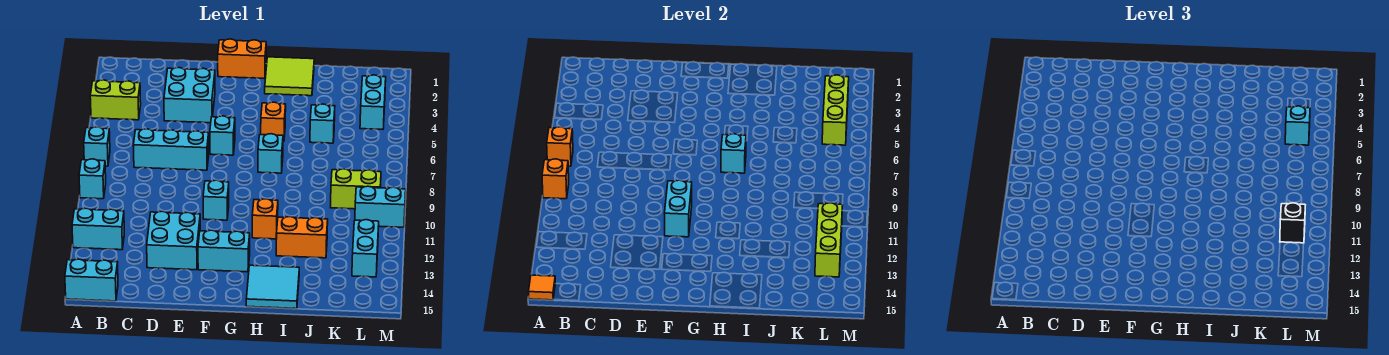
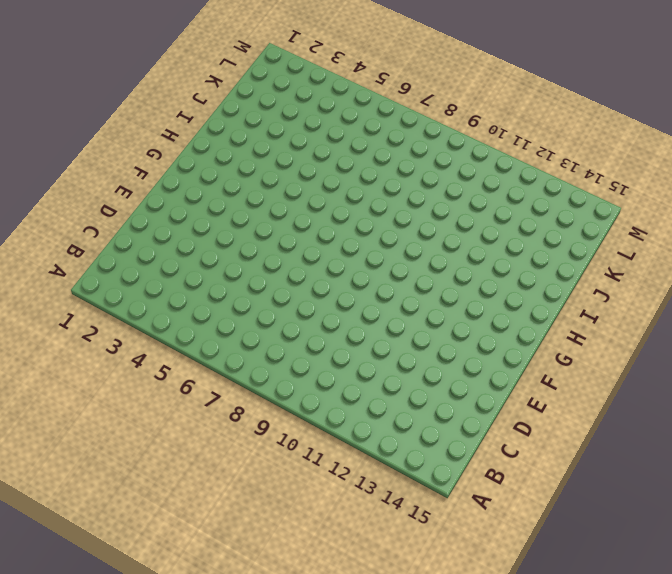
none -> lime 1x2 brick [90,80,141,120]
none -> cyan 1x1 brick [84,127,110,166]
none -> cyan 1x1 brick [79,159,106,199]
none -> cyan 1x2 brick [72,208,124,250]

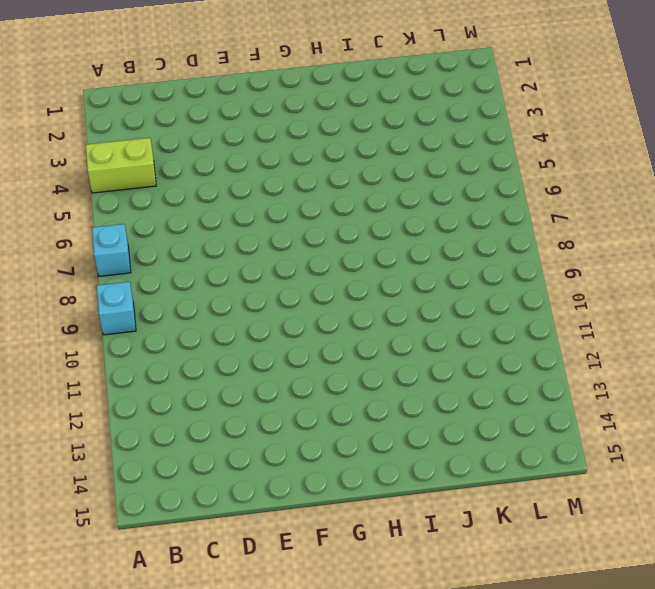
none -> cyan 1x2 brick [72,208,124,250]
none -> cyan 1x2 brick [65,259,118,301]
none -> cyan 1x3 brick [133,129,209,170]
none -> cyan 2x2 brick [164,67,215,123]

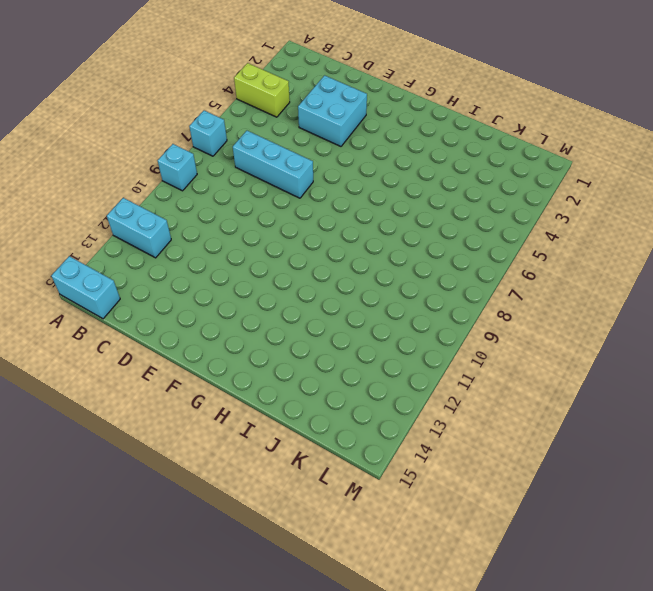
none -> cyan 2x2 brick [147,211,200,270]
none -> orange 1x2 brick [218,39,266,79]
none -> cyan 1x1 brick [210,116,235,155]
none -> cyan 1x1 brick [203,180,229,220]

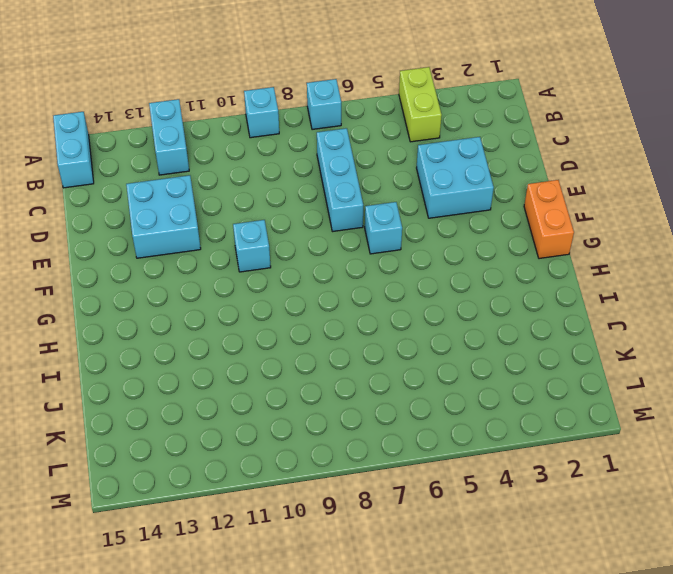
none -> cyan 1x2 brick [198,230,250,272]
none -> lime 2x2 tile [265,57,314,96]
none -> orange 1x1 brick [261,102,286,141]
none -> cyan 1x1 brick [258,134,283,173]

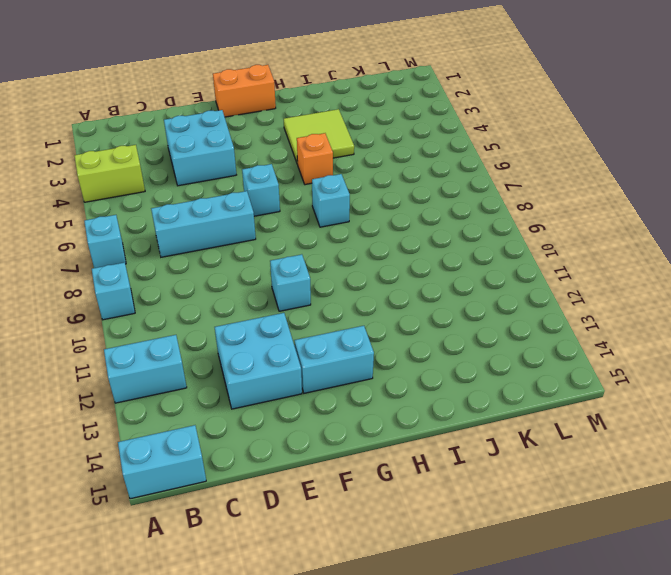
lime 2x2 tile [284,109,354,164] -> lime 2x2 tile moved to [265,57,314,96]
none -> orange 1x1 brick [252,199,278,239]
none -> cyan 2x2 tile [246,265,299,309]
none -> orange 1x2 brick [276,217,328,258]
none -> cyan 1x1 brick [310,104,335,143]

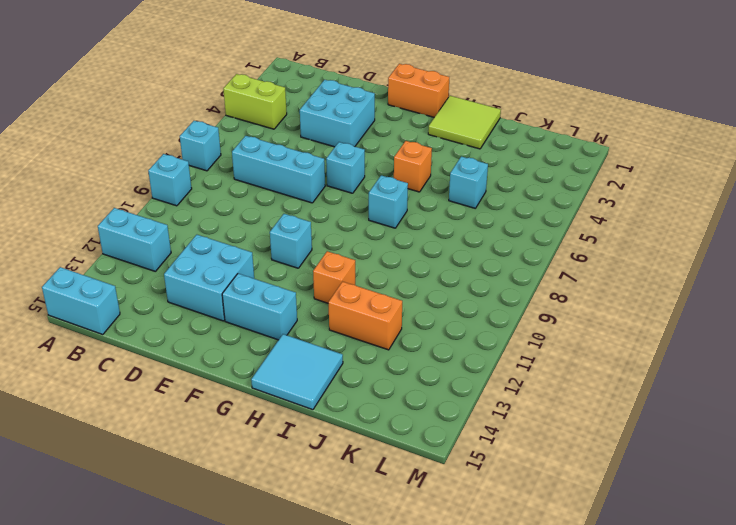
none -> lime 1x2 brick [331,169,381,209]
none -> cyan 1x2 brick [360,75,386,129]
none -> cyan 1x2 brick [355,186,406,227]
none -> cyan 1x2 brick [352,220,379,277]

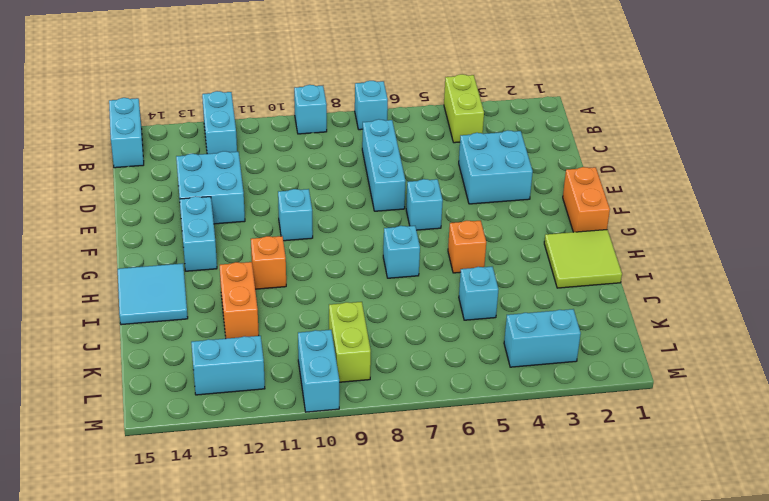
none -> orange 1x1 brick [547,127,573,166]
none -> orange 1x1 brick [542,159,569,199]
none -> orange 1x1 tile [528,275,555,300]
none -> cyan 1x2 brick [664,180,692,237]

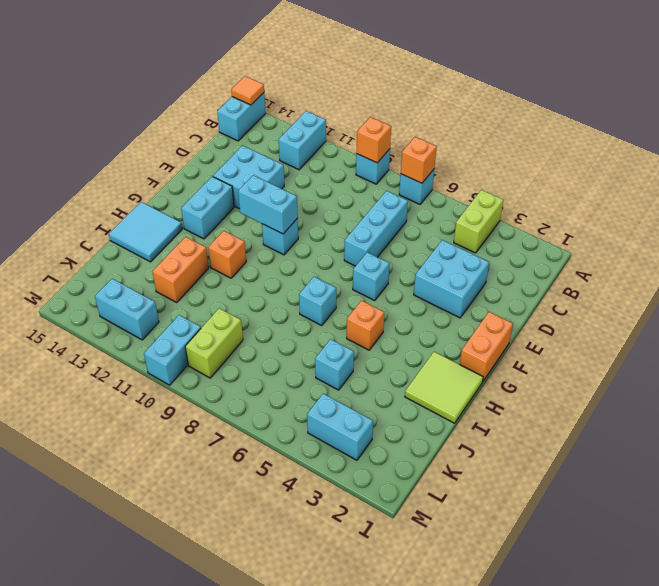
none -> cyan 1x1 brick [721,134,746,173]
none -> lime 1x3 brick [822,75,849,145]
none -> lime 1x3 brick [815,203,842,277]
none -> cyan 1x1 brick [1285,106,1310,145]

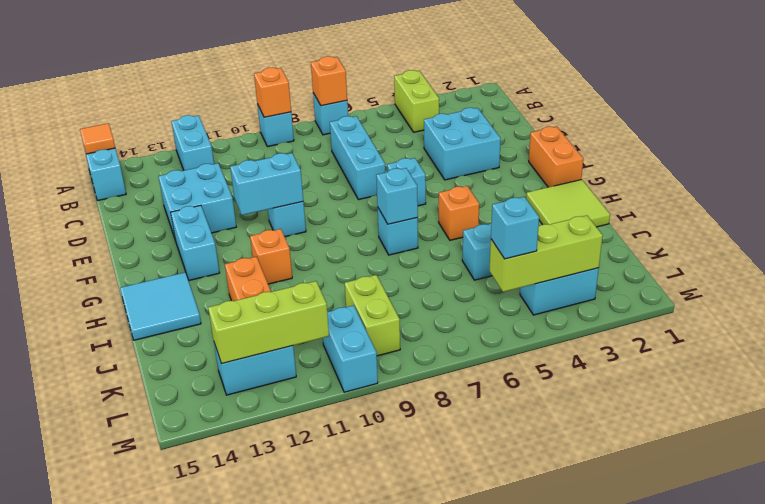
none -> black 1x1 brick [1280,203,1305,243]

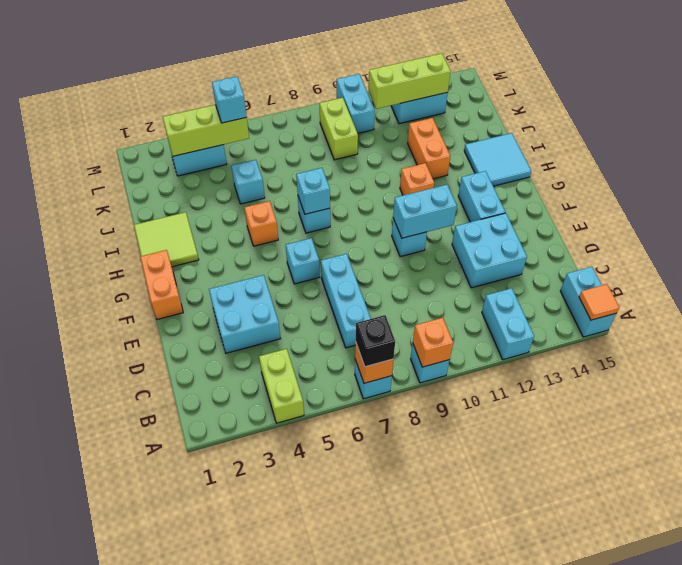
black 1x1 brick [356,315,395,367] -> black 1x1 brick moved to [1280,203,1305,243]

